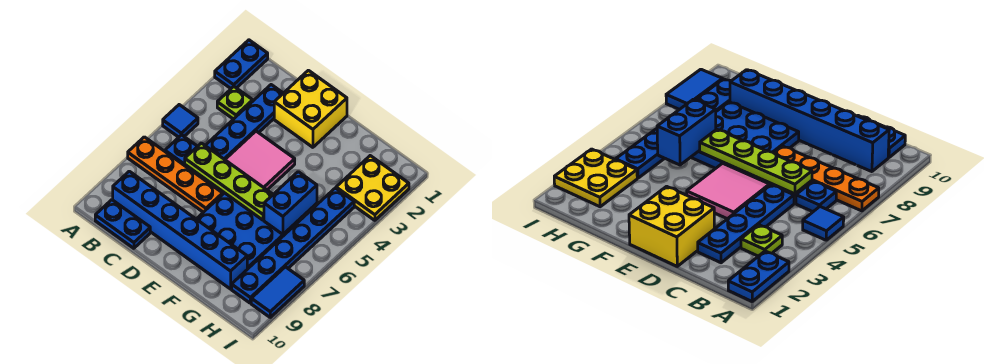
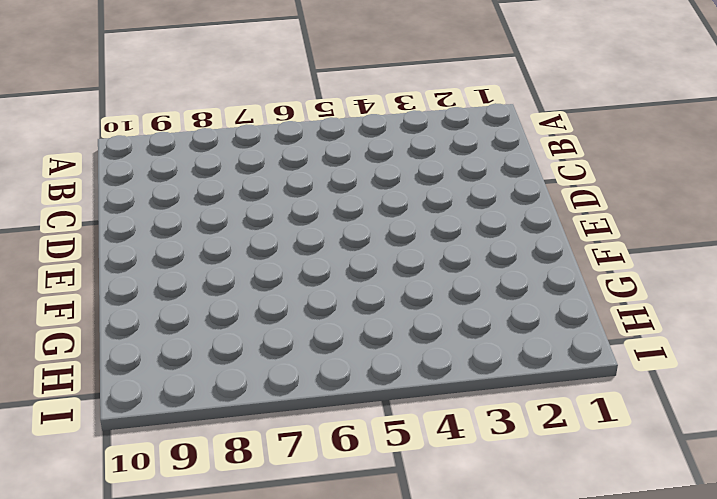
none -> blue 1x2 plate [215,40,268,88]
none -> blue 1x1 tile [163,105,198,137]
none -> orange 1x4 plate [128,137,223,212]

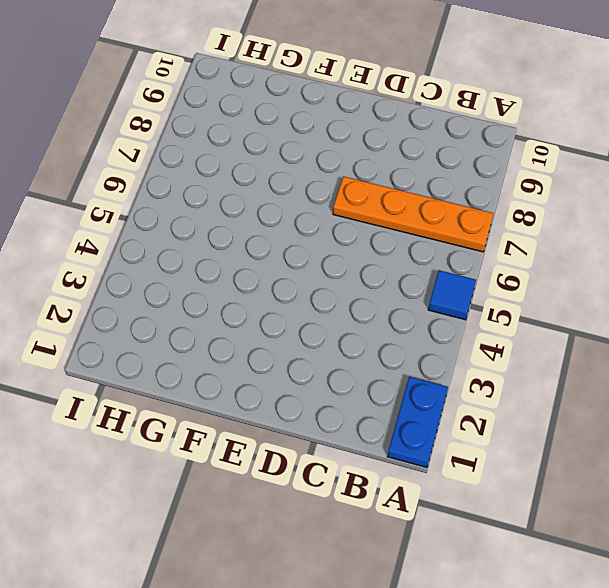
none -> lime 1x1 plate [217,87,253,119]
none -> blue 1x1 plate [165,135,197,167]
none -> blue 1x6 brick [113,171,247,289]

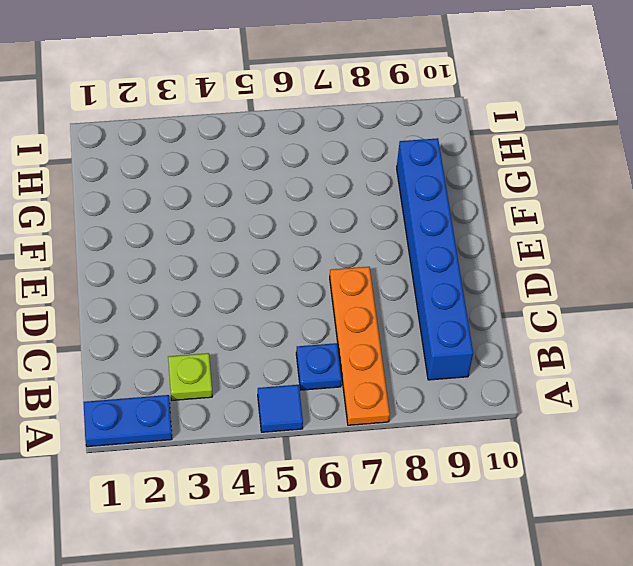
none -> blue 1x2 plate [95,200,150,248]
none -> blue 1x4 plate [205,85,283,160]
none -> yellow 2x2 brick [274,70,347,147]

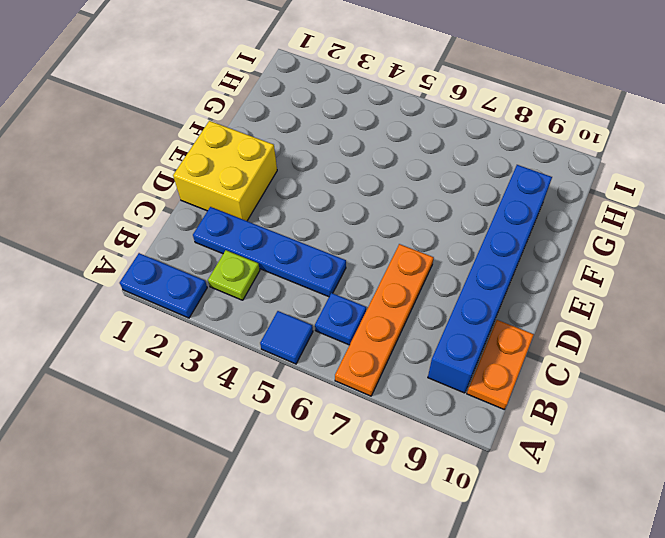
orange 1x2 plate [467,320,534,409] -> blue 1x2 plate [95,200,150,248]
none -> pink 2x2 tile [225,131,295,190]
none -> blue 3x3 plate [197,193,299,269]
none -> yellow 2x2 plate [336,156,409,220]

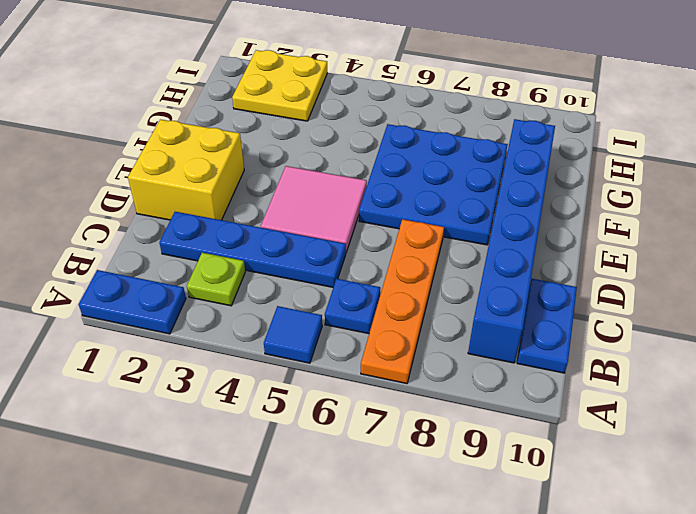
none -> blue 1x6 plate [232,188,354,303]
none -> blue 1x2 tile [251,267,304,317]
none -> lime 1x4 plate [185,143,273,220]

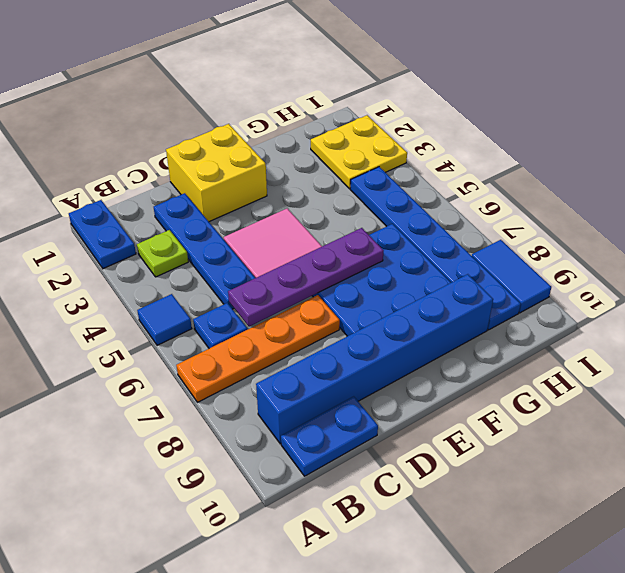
purple 1x4 plate [228,228,383,327] -> lime 1x4 plate [185,143,273,220]
none -> blue 1x2 brick [264,172,317,234]

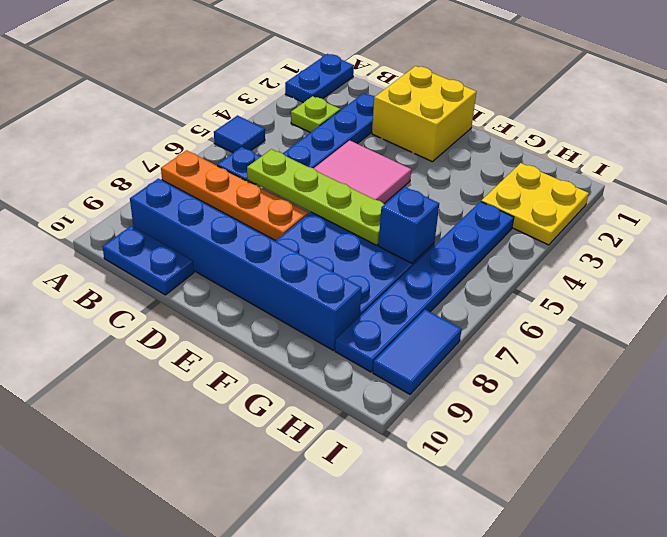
blue 1x1 brick [378,187,439,263] -> blue 1x2 brick [264,172,317,234]

